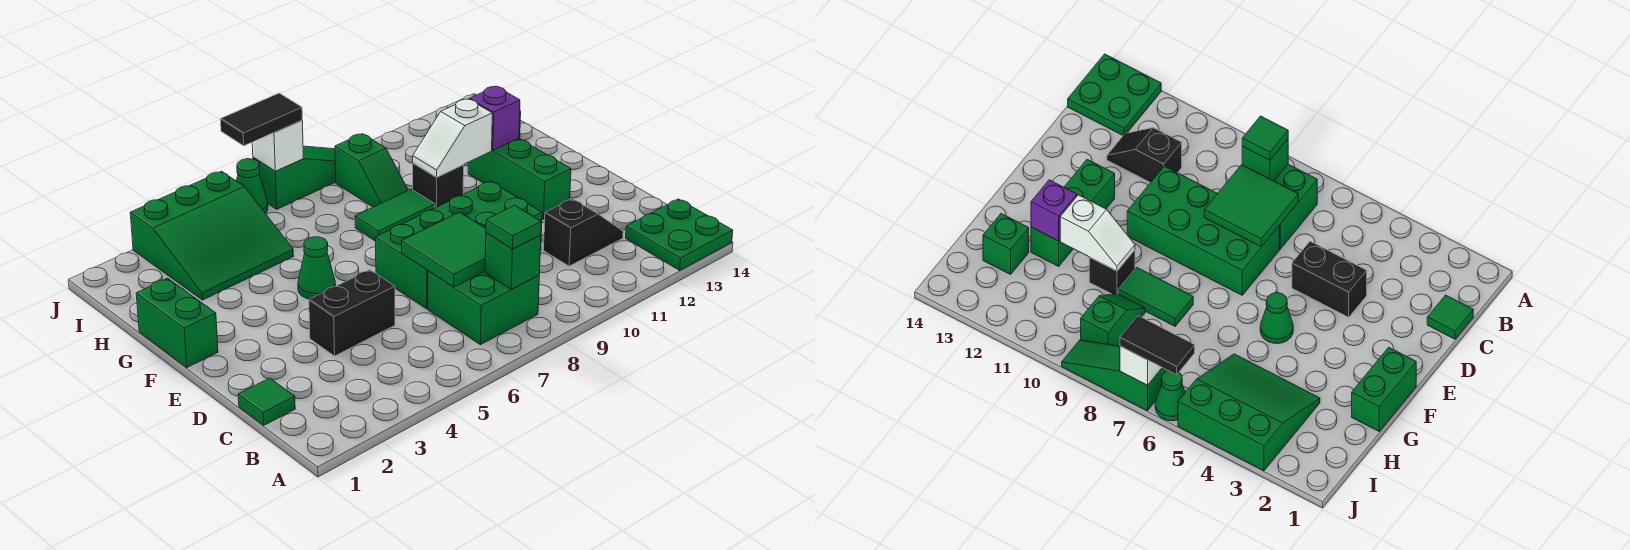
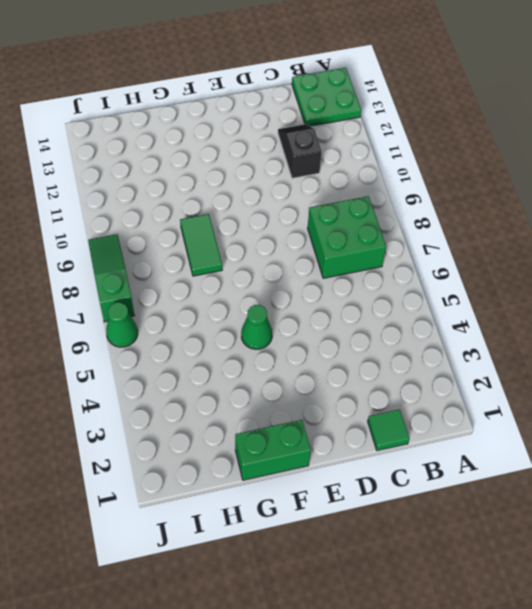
none -> black 1x2 brick [309,270,395,356]
none -> green 2x4 brick [376,181,542,309]
none -> green 1x3 brick [468,138,571,219]

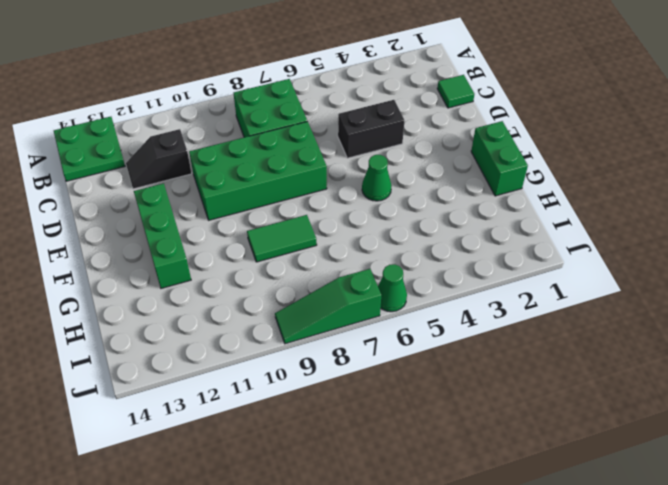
none -> black 1x1 brick [413,163,464,208]
none -> green 3x3 slope [130,171,294,300]
none -> green 1x2 slope [335,134,408,207]

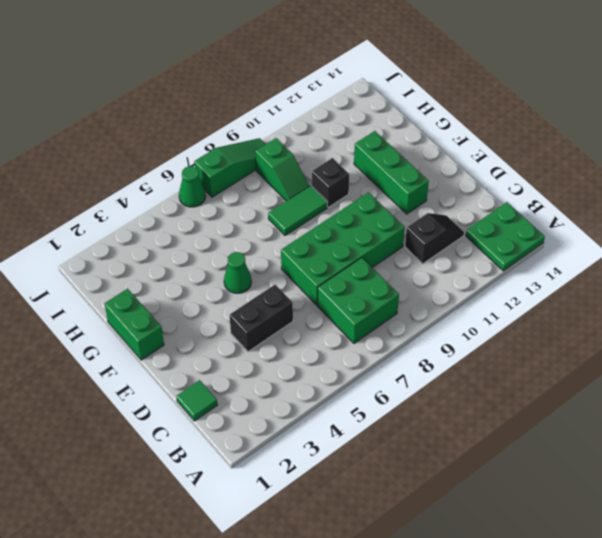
none -> green 3x3 slope [130,171,294,300]
none -> green 1x1 brick [983,214,1029,274]
none -> green 1x1 brick [485,233,541,289]

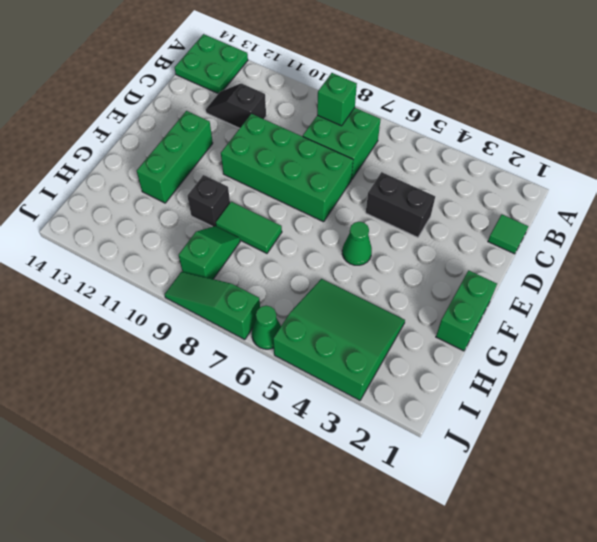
none -> green 1x1 brick [983,214,1029,274]
none -> green 2x2 tile [402,212,486,287]
none -> white 1x2 slope [413,99,492,177]

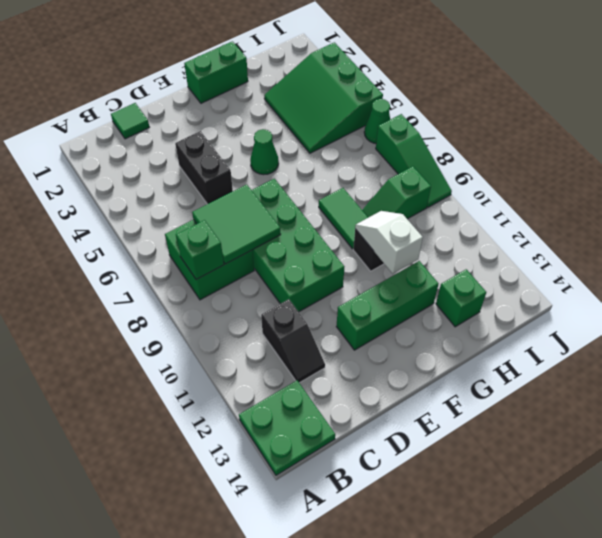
none -> purple 1x1 brick [469,86,520,150]
none -> white 1x1 brick [252,120,303,171]
none -> green 1x1 tile [486,205,541,249]

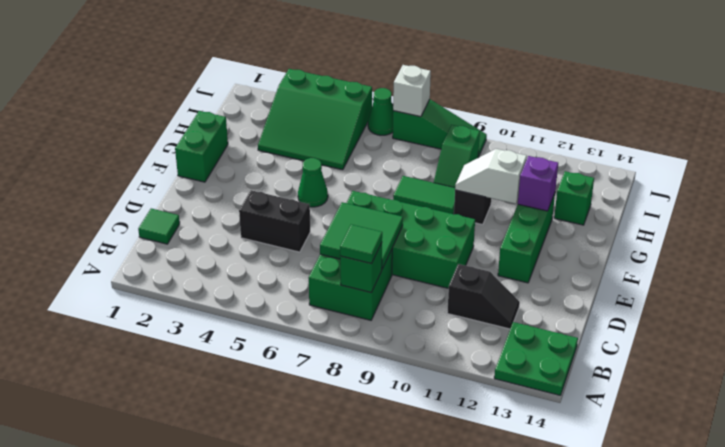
none -> black 1x2 tile [220,93,302,146]

